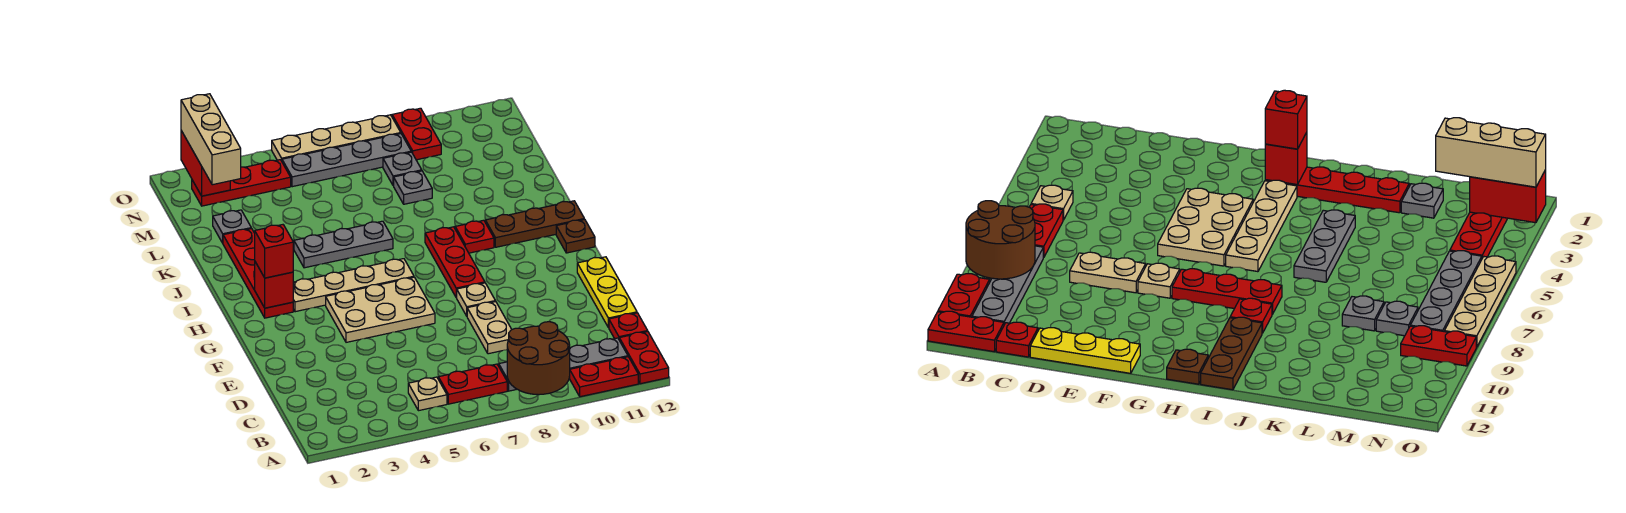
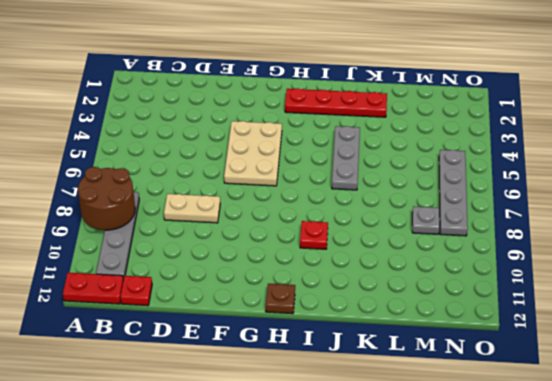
none -> red 1x2 plate [570,357,638,397]
none -> tan 1x1 plate [408,377,447,411]
none -> red 1x2 plate [438,364,507,404]

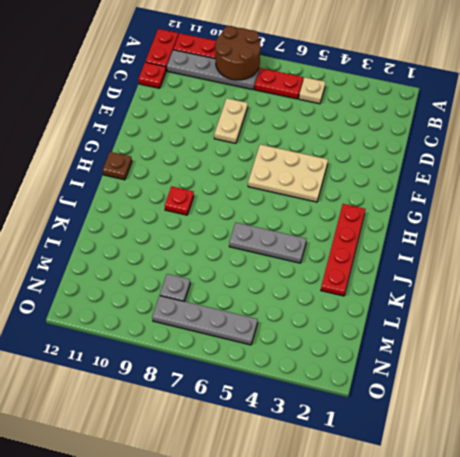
none -> yellow 1x3 plate [577,257,637,328]
none -> tan 1x1 plate [456,283,495,316]
none -> red 1x3 plate [425,227,485,297]

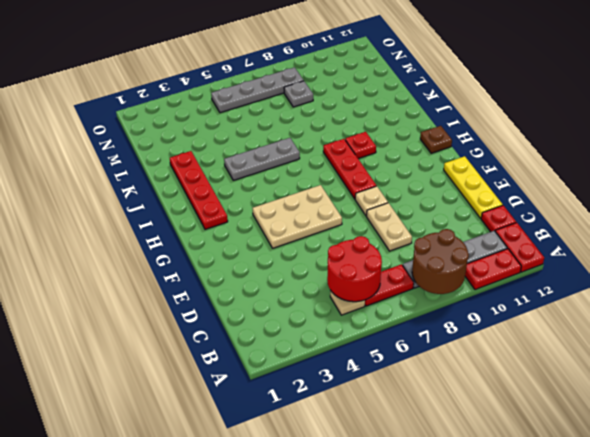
red 2x2 round brick [327,236,382,302] -> none
none -> tan 1x4 plate [293,259,414,312]
none -> brown 1x3 plate [485,201,584,247]
none -> grey 1x1 plate [213,210,251,243]

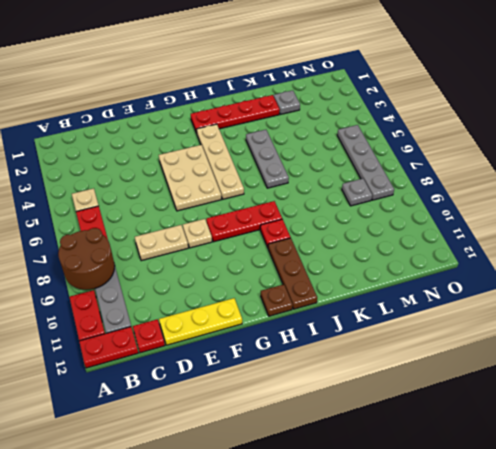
none -> grey 1x1 plate [394,171,432,204]
none -> red 1x3 plate [192,160,291,206]
none -> red 1x2 plate [392,108,441,160]

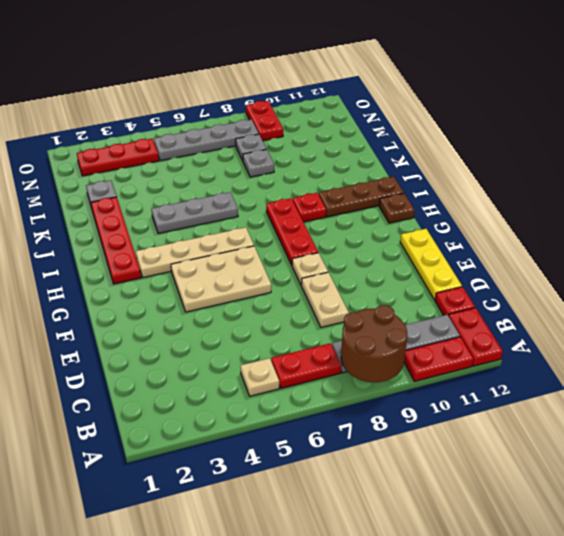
none -> tan 1x4 plate [272,115,401,161]
none -> red 1x1 brick [255,262,293,308]
none -> red 1x2 brick [181,131,230,196]

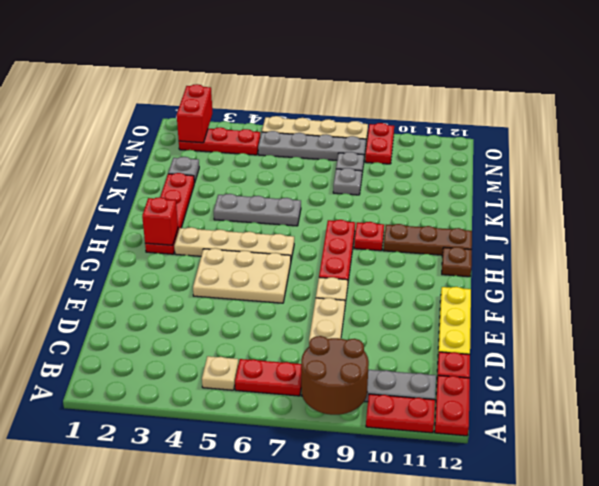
none -> red 1x1 brick [255,225,293,278]
none -> tan 1x3 brick [181,94,241,185]

